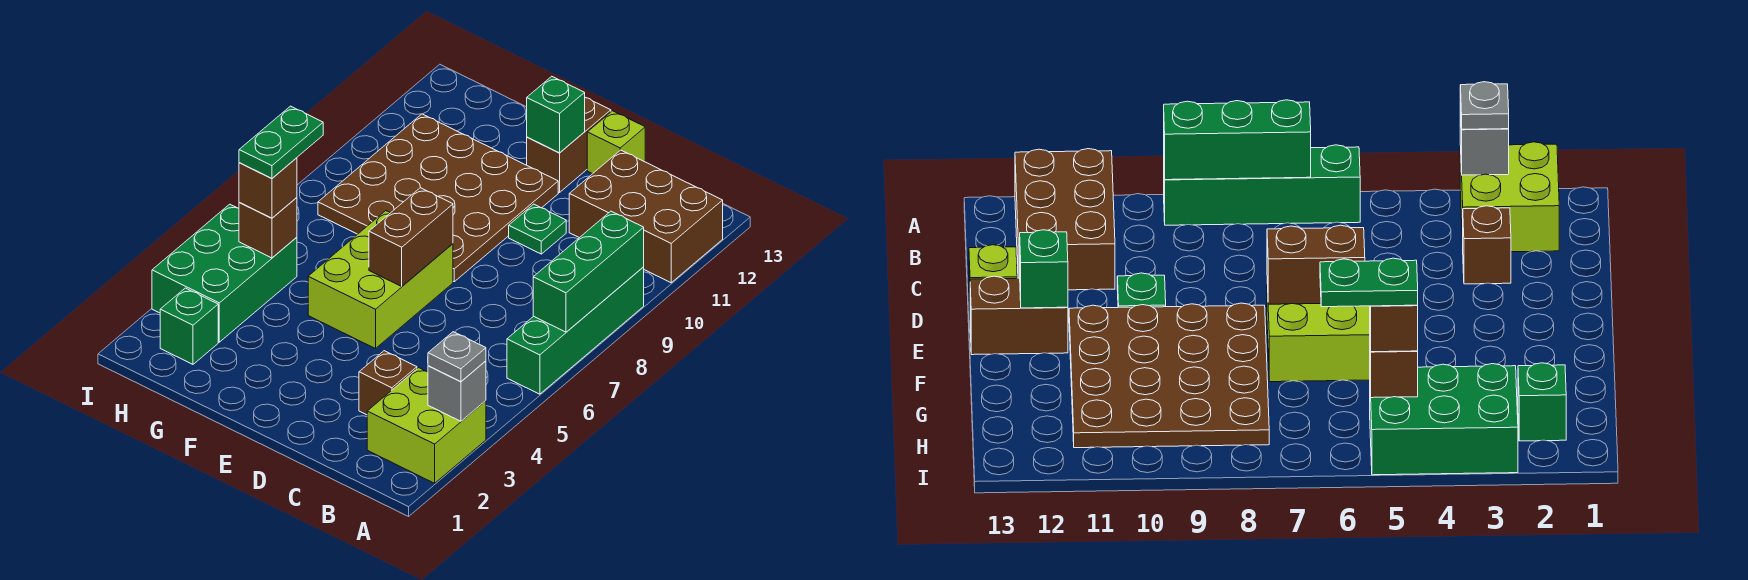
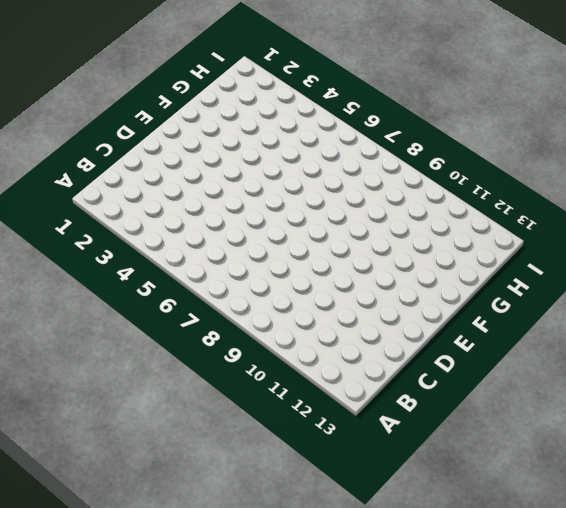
none -> lime 2x2 brick [367,368,486,483]
none -> green 1x4 brick [507,267,644,394]
none -> brown 2x3 brick [569,150,723,283]

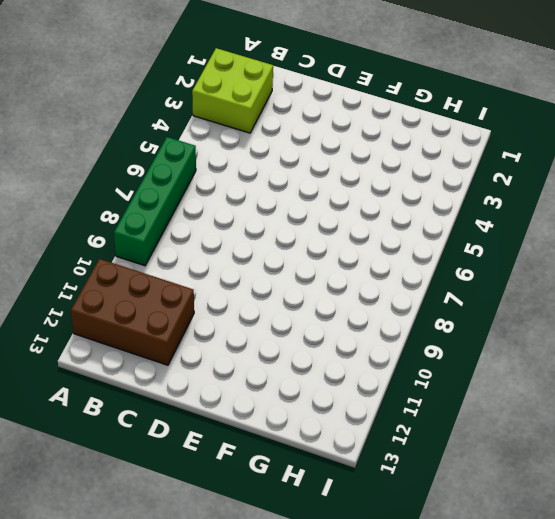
none -> brown 1x1 brick [359,351,417,415]
none -> green 1x1 plate [509,204,566,254]
none -> lime 1x1 brick [587,111,645,174]

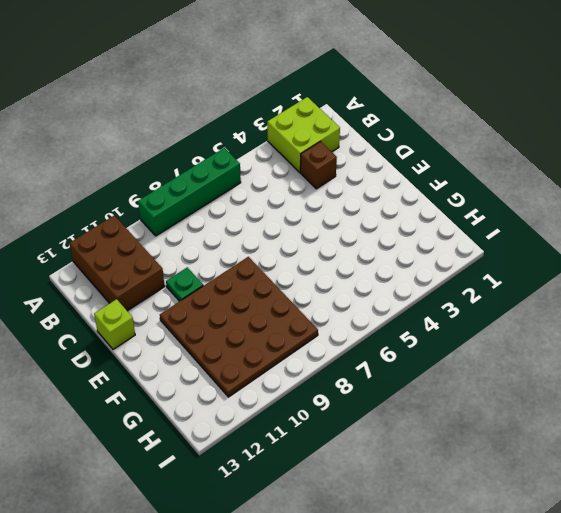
none -> lime 2x3 brick [308,211,453,349]
none -> brown 1x2 brick [527,98,611,193]
none -> green 1x1 brick [160,288,218,364]

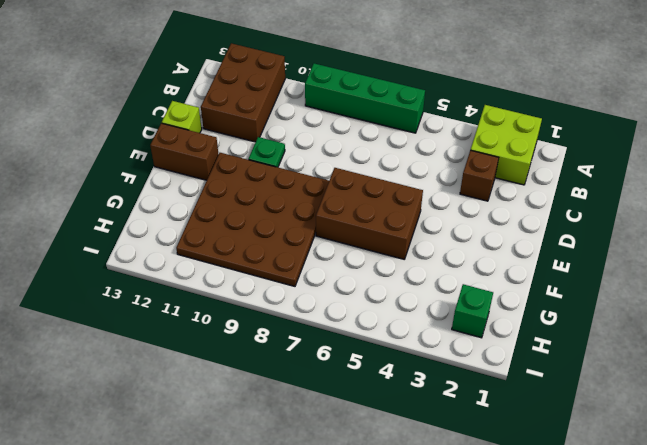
brown 2x3 brick [316,168,423,259] -> lime 2x3 brick [308,211,453,349]
none -> green 2x3 brick [152,204,297,342]
none -> grey 1x1 brick [428,361,486,421]
none -> green 1x3 brick [533,211,644,332]

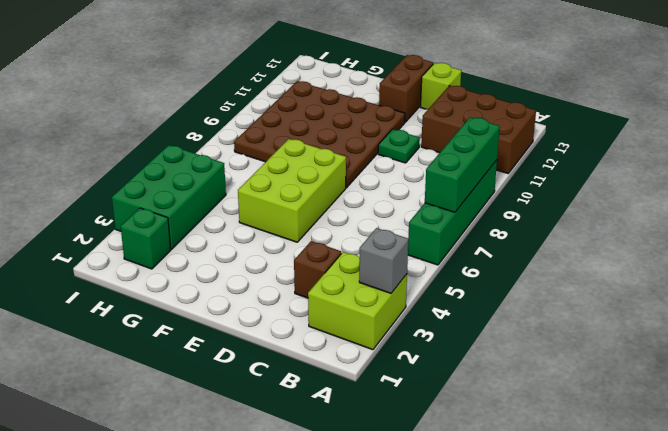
none -> brown 1x2 brick [369,188,453,286]
none -> green 1x1 brick [527,76,585,153]
none -> brown 1x1 brick [239,198,297,258]

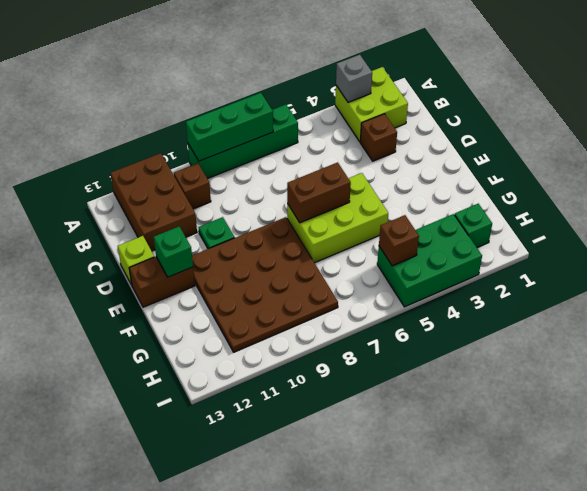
brown 1x1 brick [174,163,211,209] -> brown 1x1 brick moved to [239,158,297,218]
none -> grey 1x1 plate [428,332,486,382]
none -> green 1x2 plate [239,106,323,179]

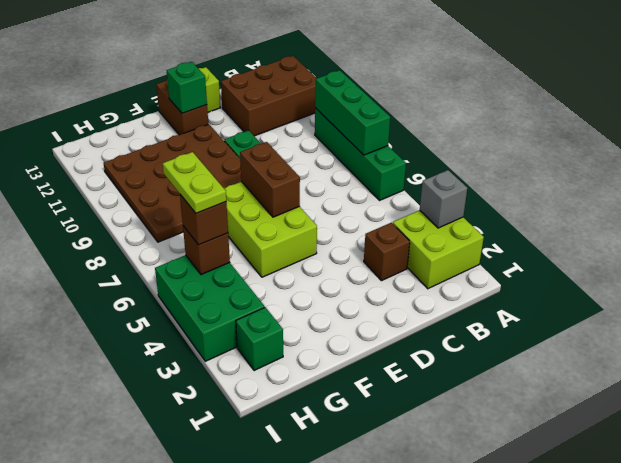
lime 1x2 plate [163,152,226,213] -> green 1x2 plate [239,106,323,179]
none -> grey 1x1 plate [428,332,486,382]

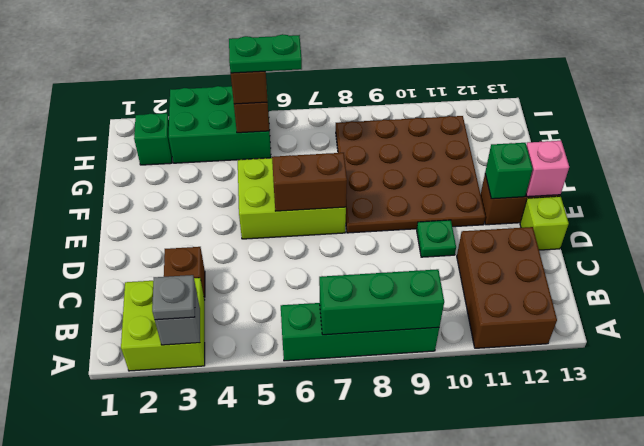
pink 1x1 brick [526,141,569,197] -> none

